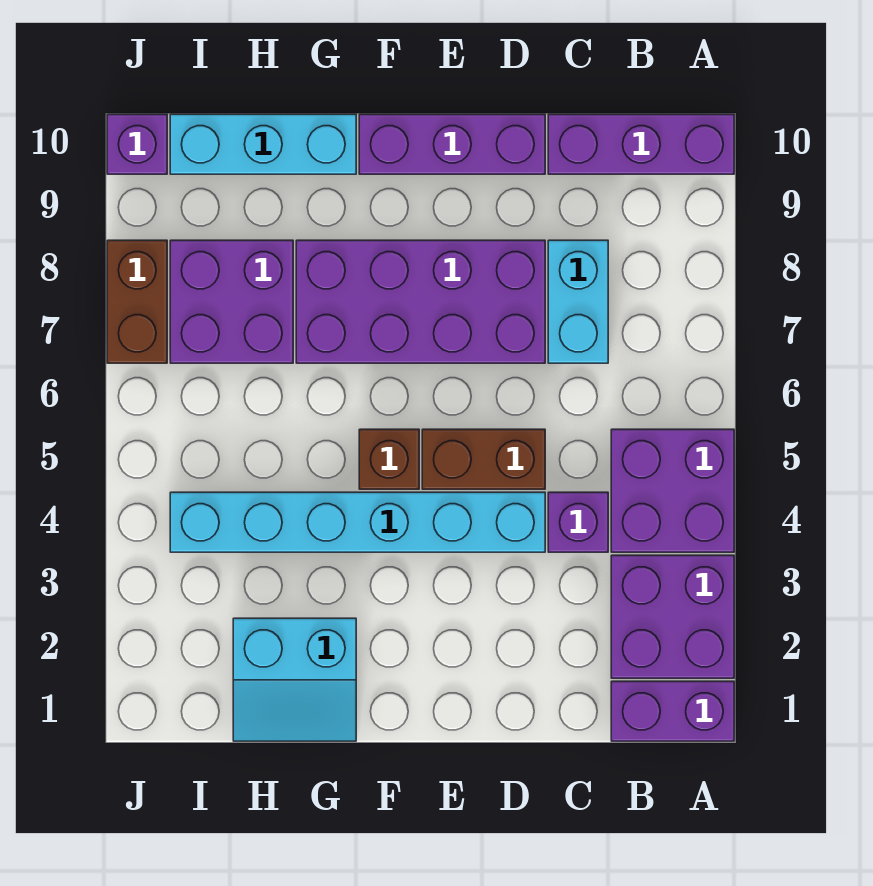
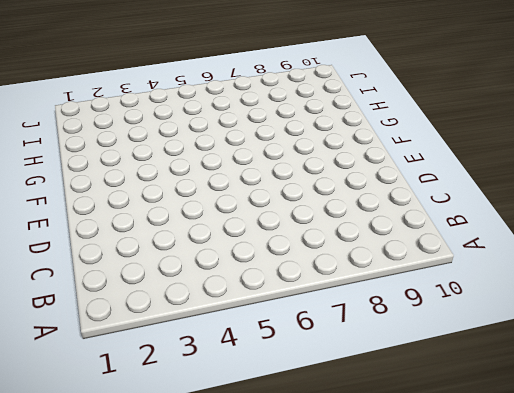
none -> purple 1x2 brick [611,681,734,741]
none -> purple 2x2 brick [611,555,734,678]
none -> purple 2x2 brick [611,429,734,552]

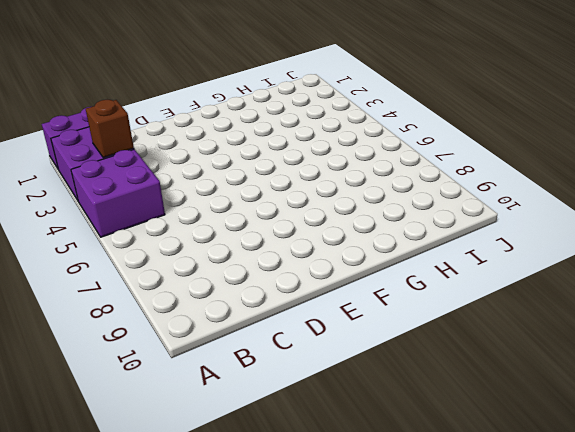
brown 1x1 brick [86,100,134,158] -> brown 1x1 brick moved to [359,429,419,489]
none -> purple 1x3 brick [548,114,734,174]
none -> purple 1x1 brick [548,492,608,552]
none -> cyan 1x2 brick [548,240,608,363]

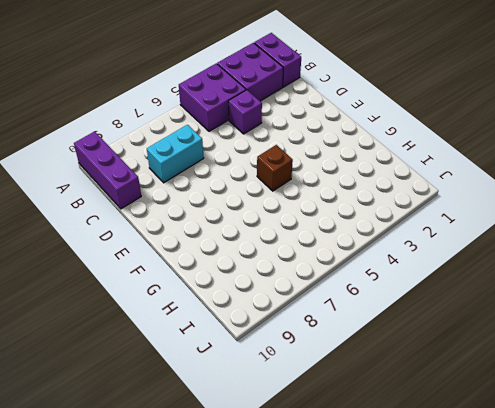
none -> cyan 1x6 brick [170,492,545,552]
none -> brown 1x2 brick [422,429,545,489]
none -> purple 2x4 brick [296,240,545,363]

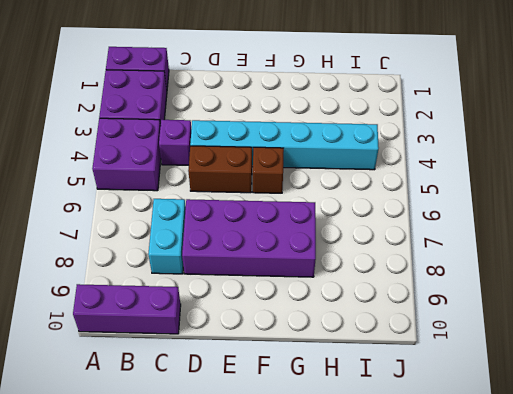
none -> purple 1x3 brick [359,114,545,174]
none -> cyan 2x2 slope [233,618,356,741]
none -> cyan 1x3 brick [170,114,356,174]

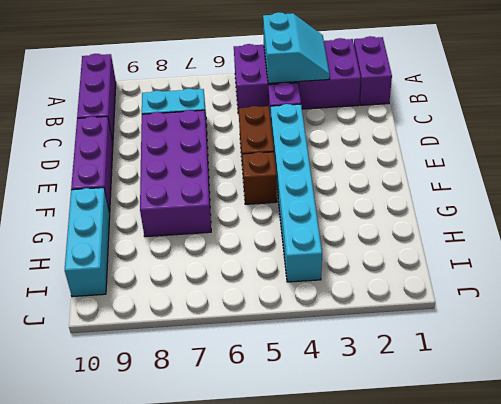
cyan 2x2 slope [263,12,330,83] -> cyan 2x2 slope moved to [233,618,356,741]
none -> purple 2x2 brick [170,240,293,363]
none -> brown 1x2 brick [107,240,167,363]
none -> purple 1x1 brick [107,114,167,174]

